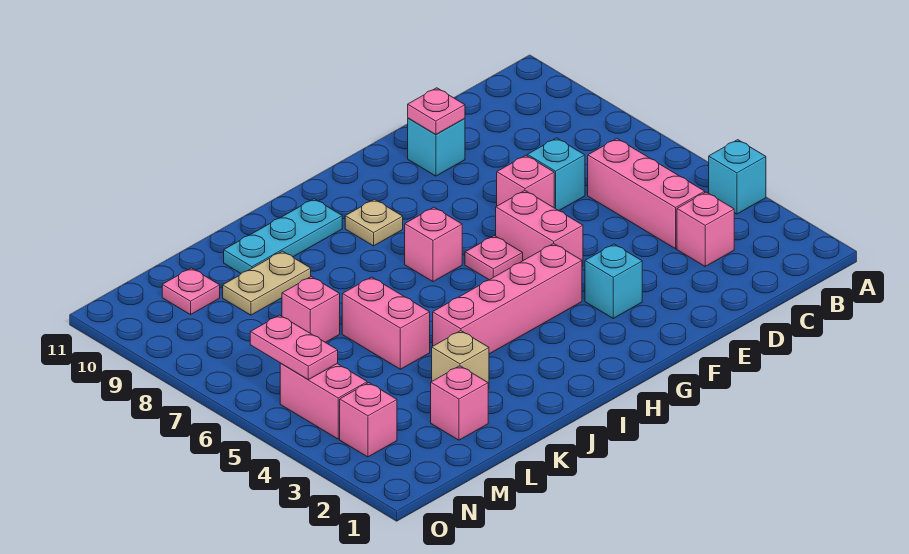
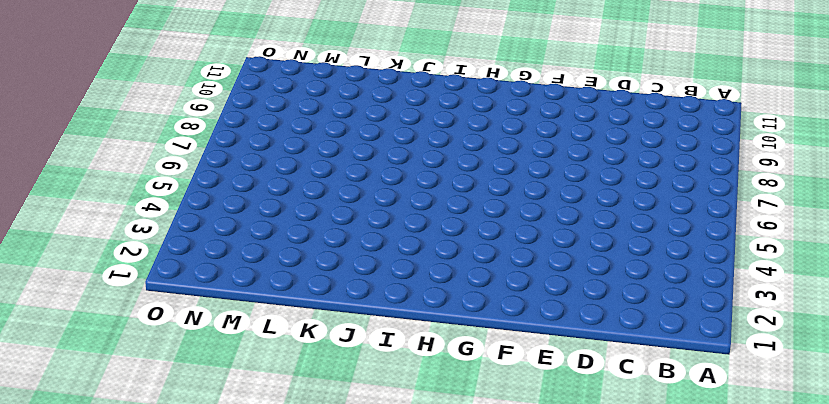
none -> cyan 1x1 brick [709,140,766,214]
none -> pink 1x1 brick [677,192,734,266]
none -> pink 1x3 brick [588,139,705,249]

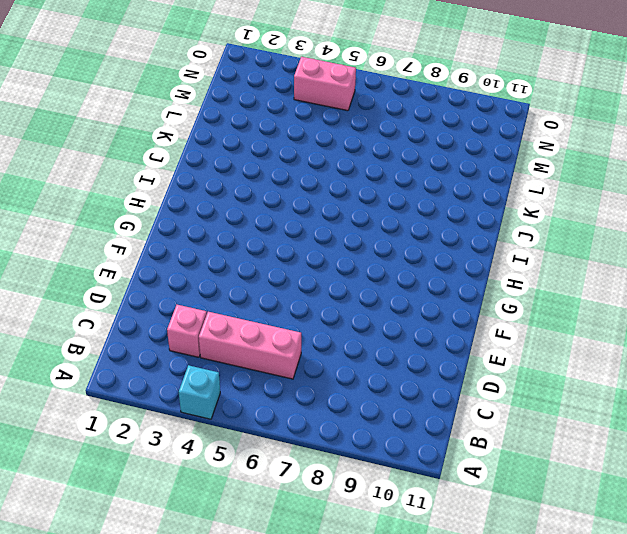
none -> cyan 1x1 brick [527,138,585,211]
none -> pink 1x1 brick [497,155,554,208]
none -> cyan 1x1 brick [408,118,465,176]

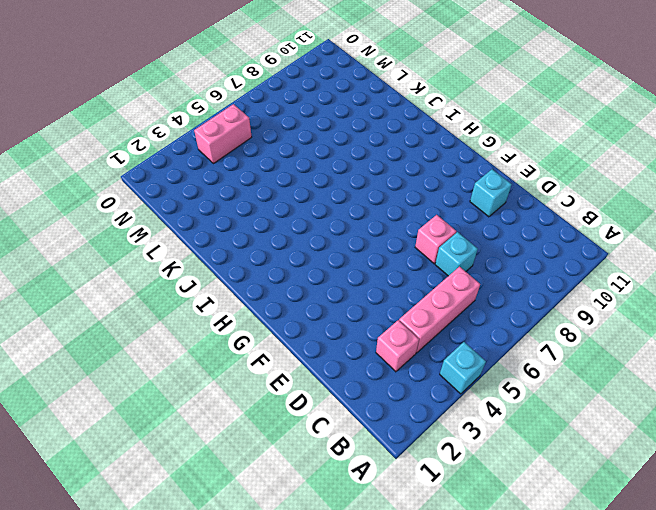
none -> cyan 1x1 brick [585,244,642,318]
none -> pink 1x2 brick [496,191,583,267]
none -> pink 1x4 brick [433,244,582,354]

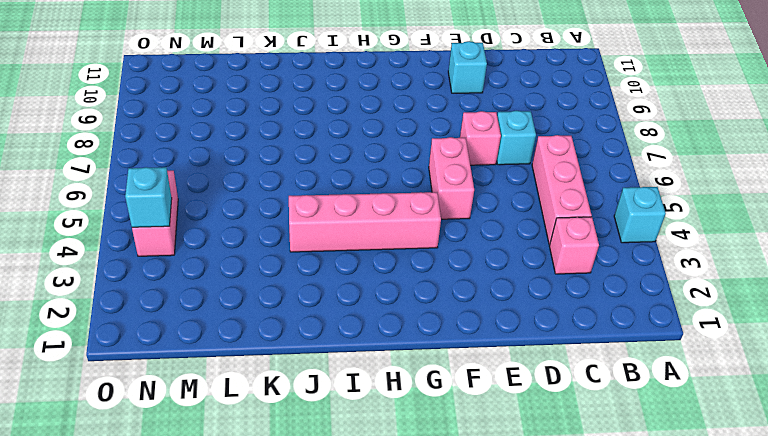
cyan 1x1 brick [125,167,172,227] -> cyan 1x1 brick moved to [585,244,642,318]
none -> pink 1x1 plate [465,236,523,280]
none -> pink 1x1 brick [405,207,462,282]
none -> tan 1x1 plate [345,199,403,246]

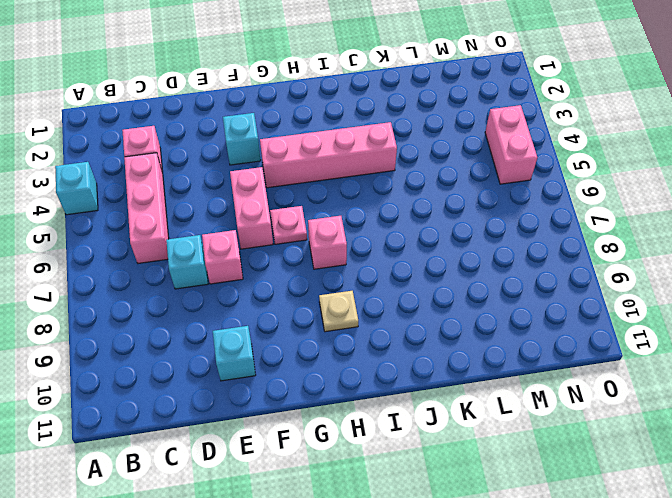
none -> cyan 1x3 plate [224,199,342,273]
none -> tan 1x1 brick [432,331,489,389]
none -> pink 1x2 brick [342,277,430,369]

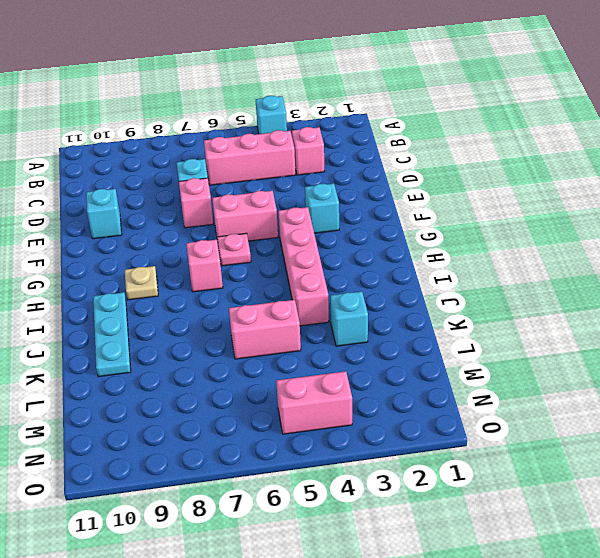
cyan 1x1 brick [330,291,368,346] -> tan 1x1 brick [432,331,489,389]
none -> tan 1x2 plate [223,251,311,315]
none -> pink 1x1 brick [431,366,488,440]
none -> pink 1x1 brick [282,277,340,343]

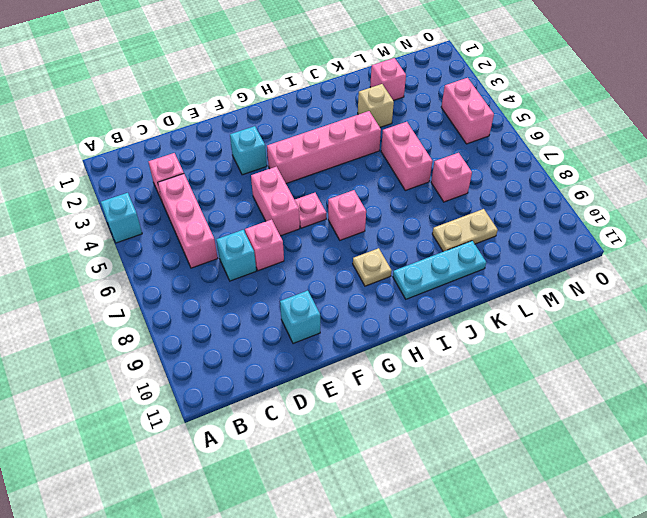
none -> pink 1x1 plate [162,268,220,315]
none -> pink 1x1 brick [340,383,397,457]
none -> pink 1x1 plate [408,88,465,134]

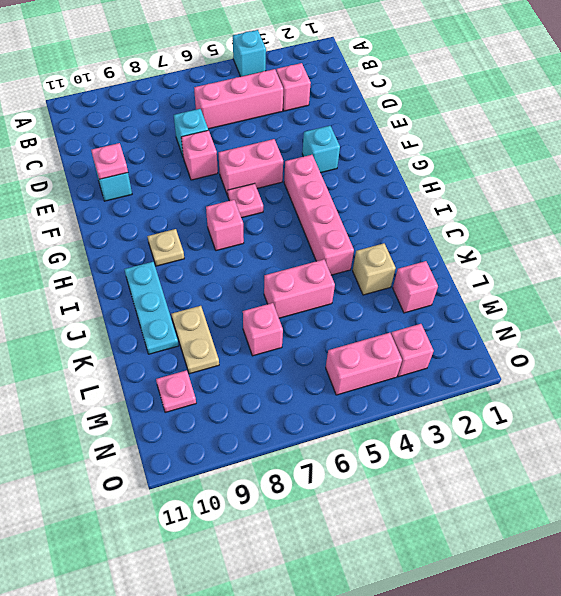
none -> pink 1x2 plate [250,315,338,380]

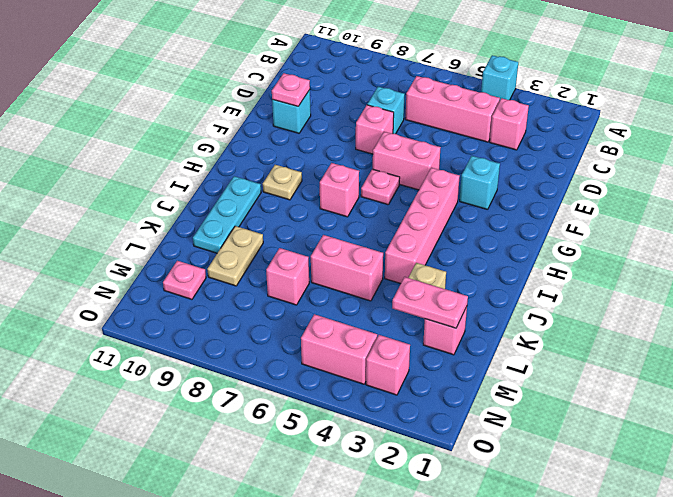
pink 1x2 plate [392,277,468,328] -> pink 1x2 plate moved to [250,315,338,380]

